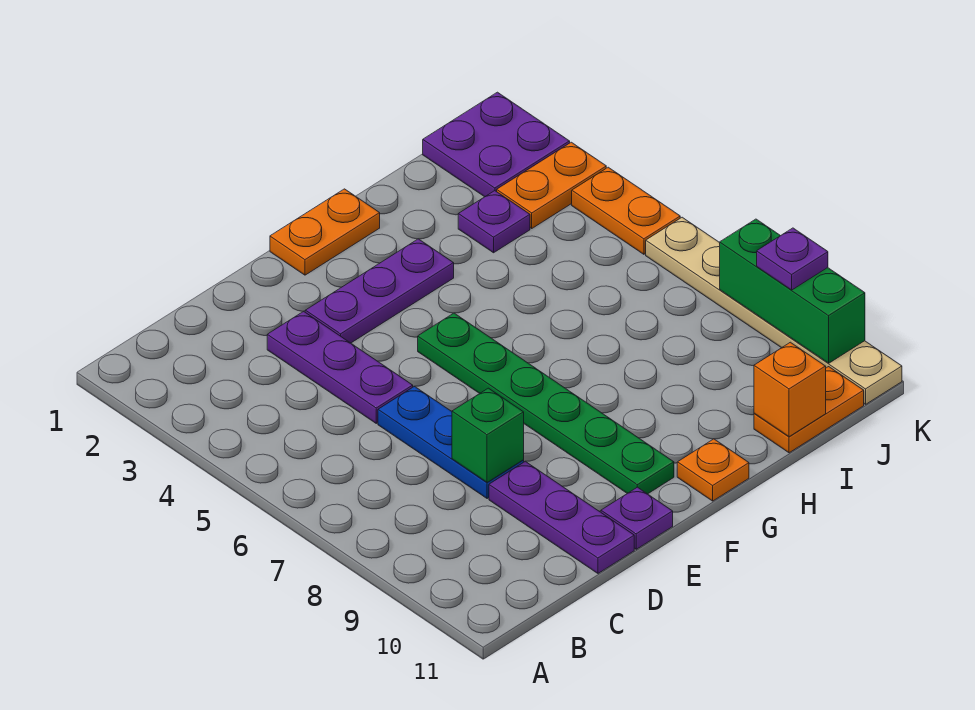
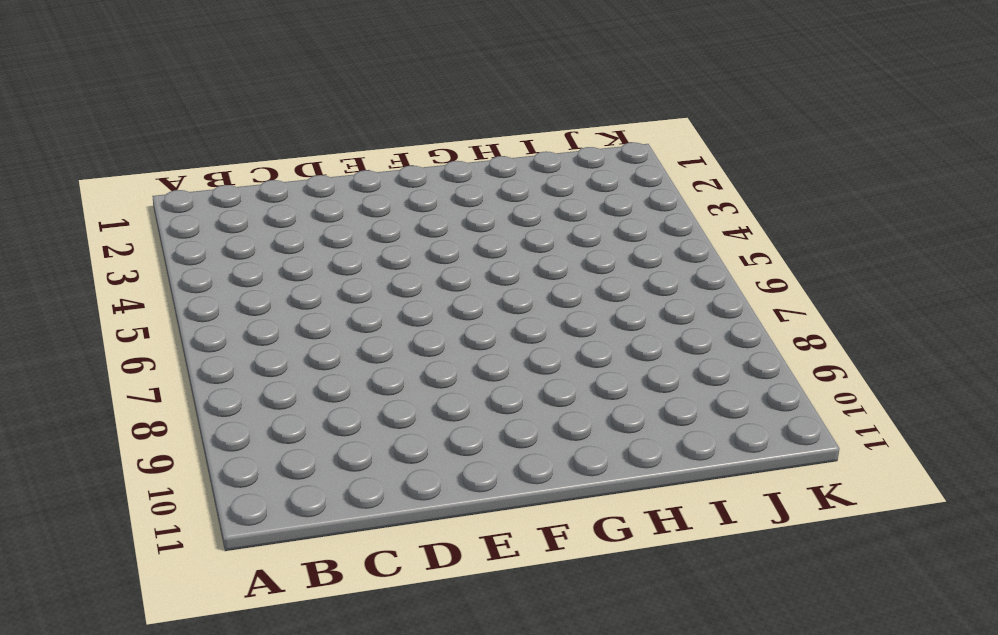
none -> purple 1x3 plate [267,311,413,423]
none -> blue 1x3 plate [378,386,524,499]
none -> purple 1x3 plate [489,461,634,573]

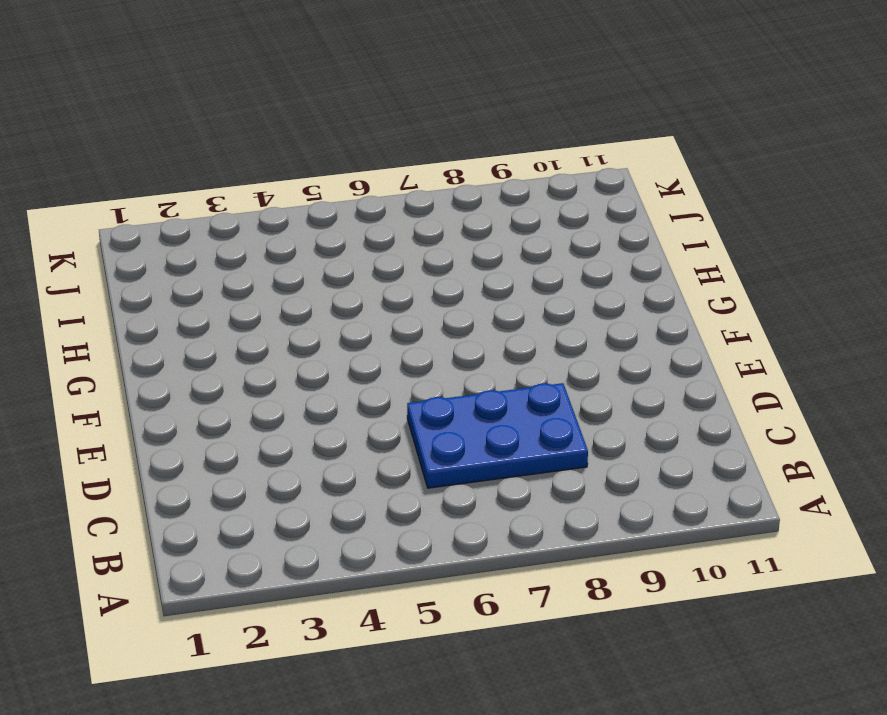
blue 2x3 plate [407,383,588,488] -> blue 1x3 plate [378,386,524,499]
none -> purple 1x3 plate [267,311,413,423]
none -> purple 1x3 plate [489,461,634,573]
none -> purple 1x3 plate [305,239,454,343]

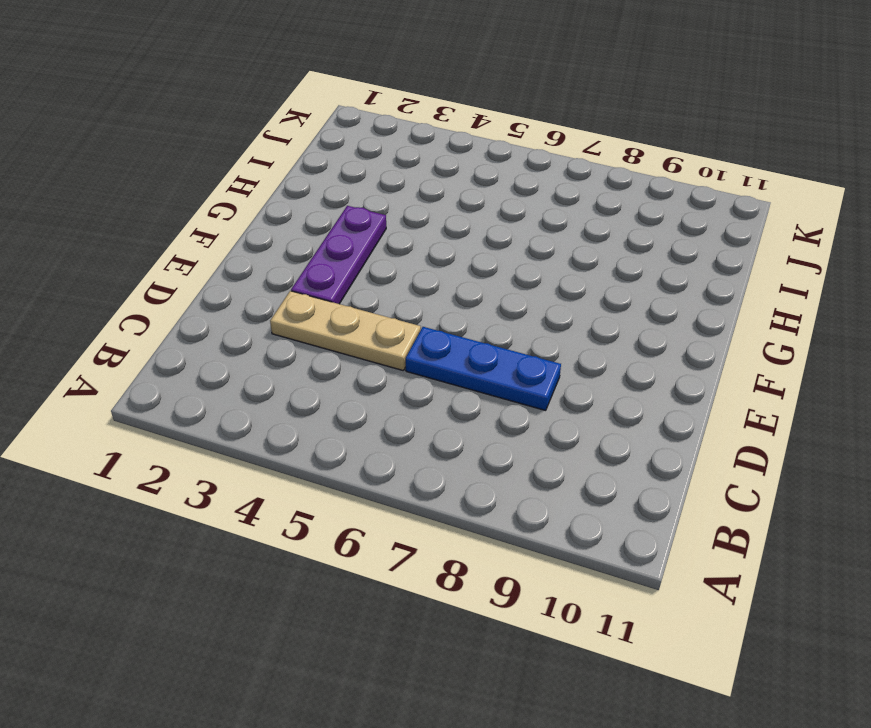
tan 1x3 plate [270,291,421,371] -> purple 1x3 plate [267,311,413,423]
none -> purple 1x3 plate [489,461,634,573]
none -> purple 1x1 plate [601,487,673,549]
none -> orange 1x2 plate [270,189,380,275]

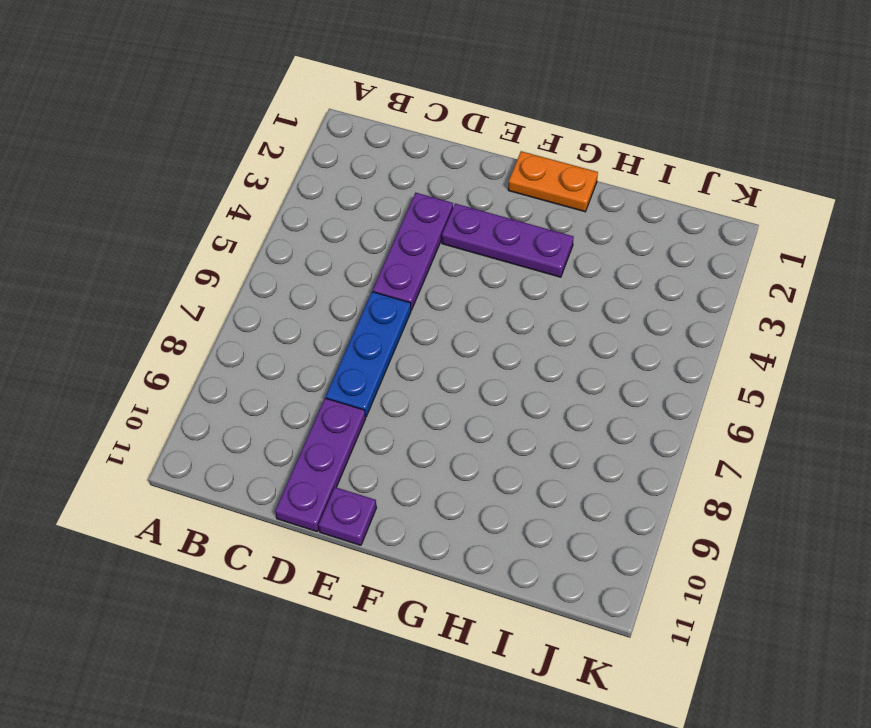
none -> green 1x6 plate [418,313,674,494]
none -> orange 1x1 plate [677,439,749,501]
none -> purple 1x1 plate [458,191,530,253]

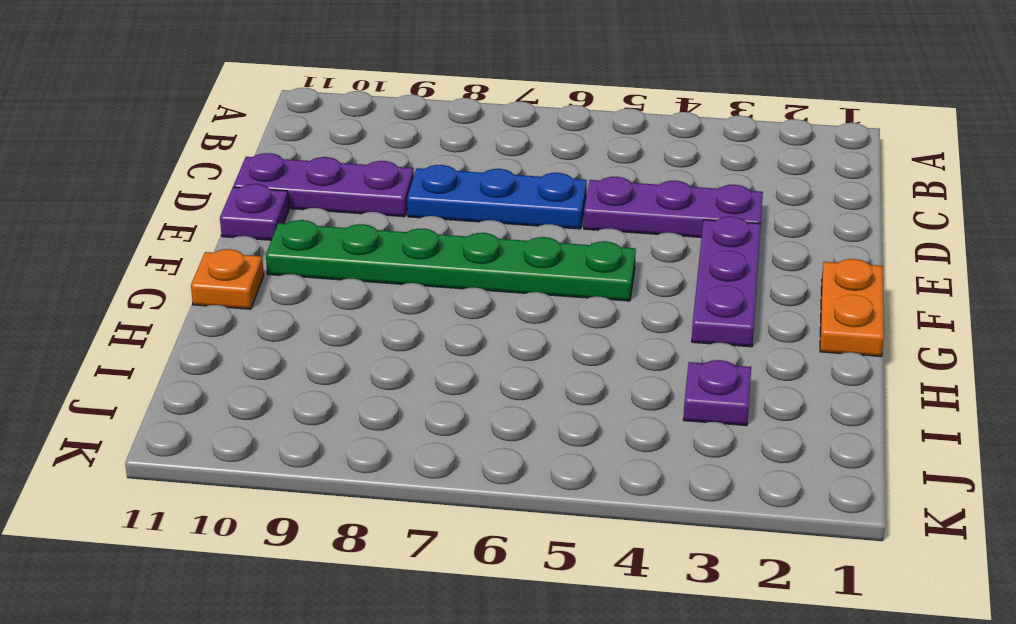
none -> orange 1x2 plate [754,367,864,453]
none -> purple 2x2 plate [423,92,570,197]
none -> orange 1x2 plate [497,142,606,228]

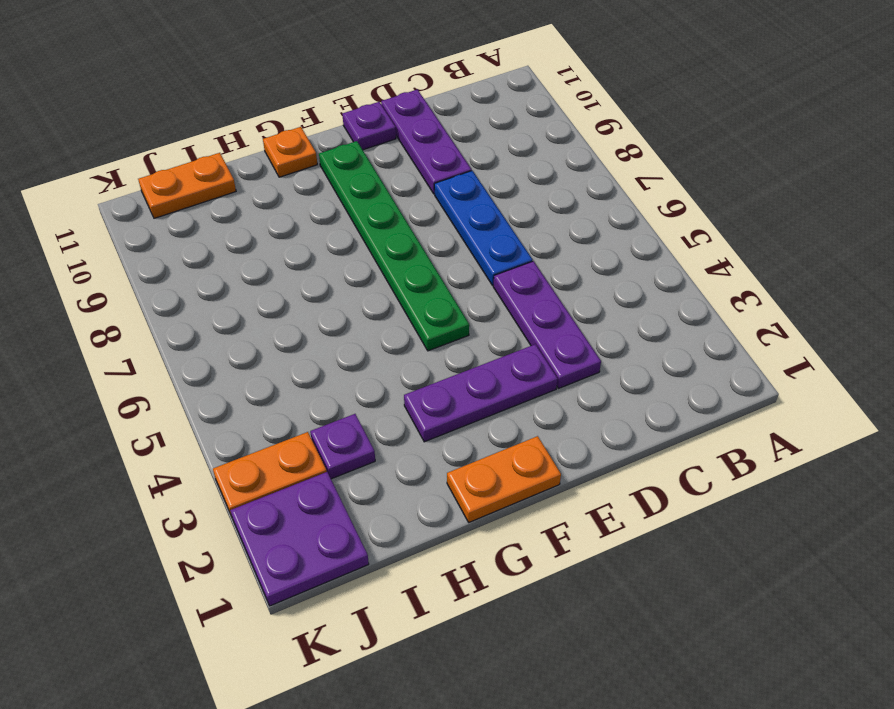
none -> orange 1x2 plate [572,167,680,254]
none -> tan 1x6 plate [646,217,902,404]
none -> green 1x1 brick [452,388,524,482]

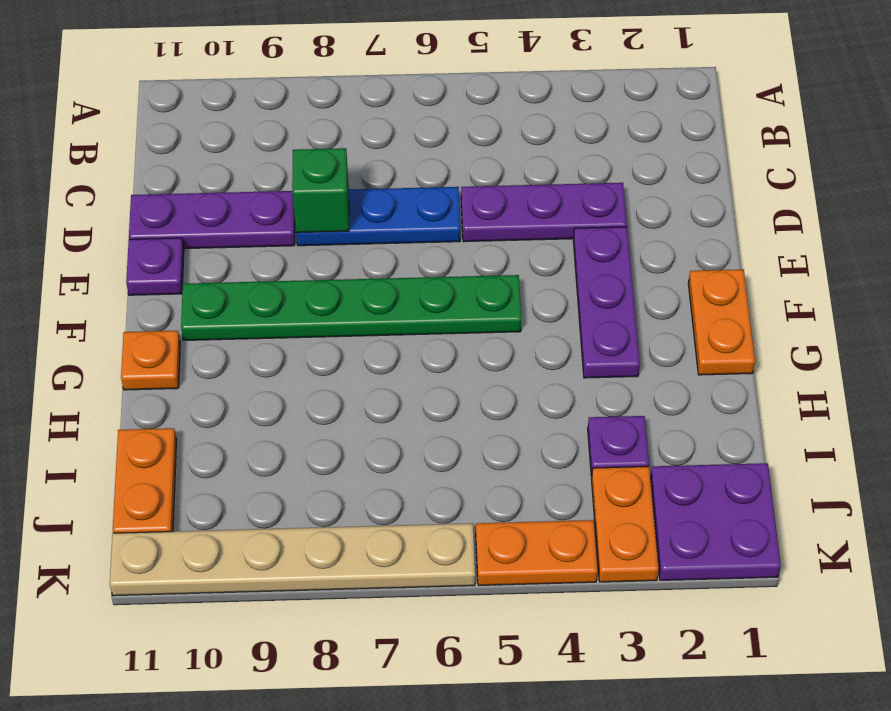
none -> orange 1x1 brick [754,342,826,437]
none -> green 1x3 brick [720,219,865,363]
none -> purple 1x1 plate [757,228,828,290]

